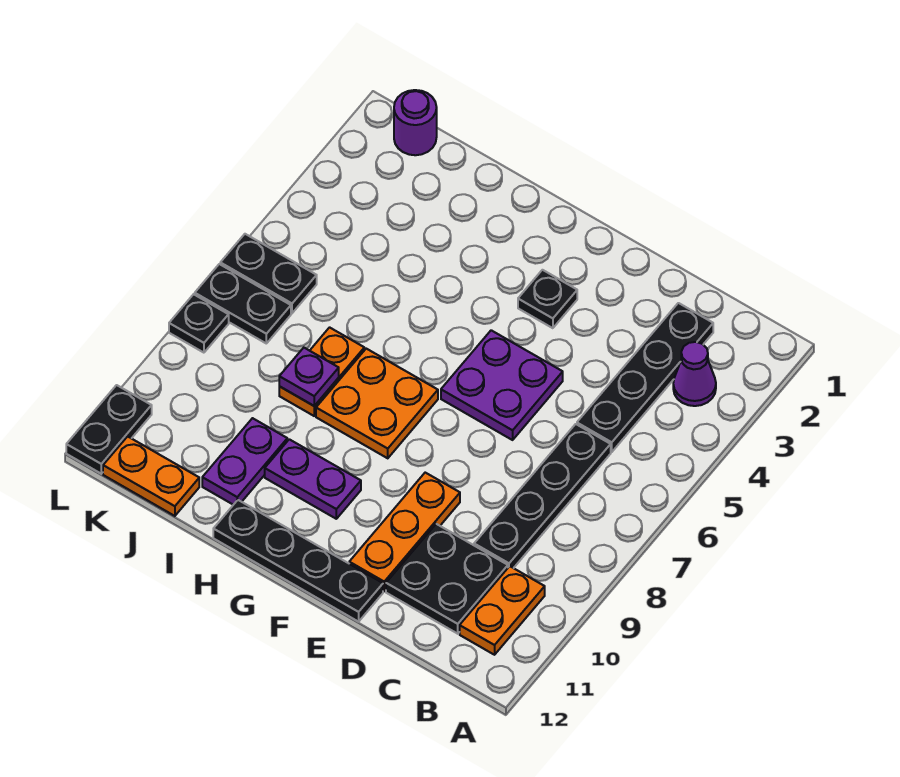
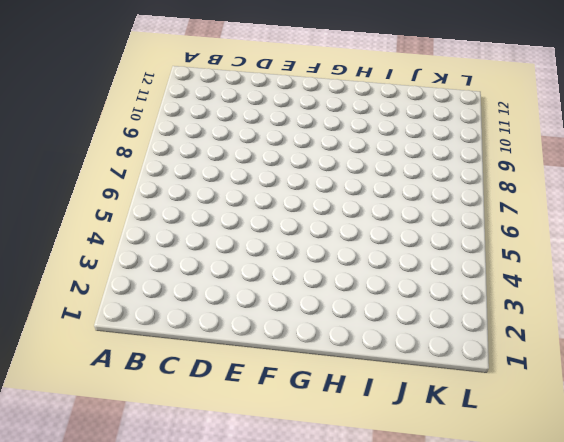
none -> purple 1x1 cone [673,342,716,406]
none -> orange 1x2 plate [460,566,545,655]
none -> black 1x4 plate [577,303,713,452]

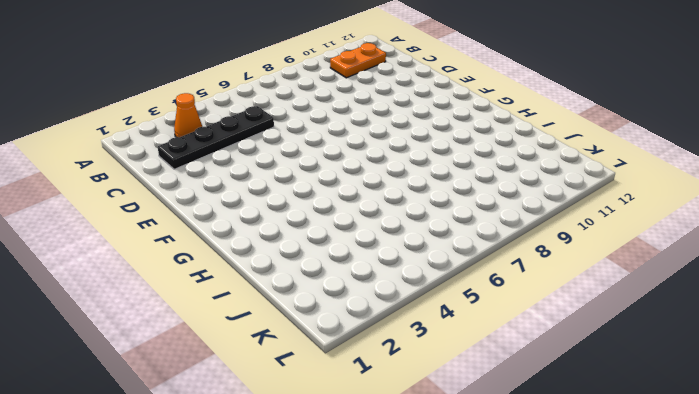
orange 1x1 cone [174,93,202,137] -> purple 1x1 cone [673,342,716,406]
none -> black 1x4 plate [474,424,611,568]
none -> black 2x2 plate [386,524,508,634]
none -> purple 2x2 plate [441,330,563,440]

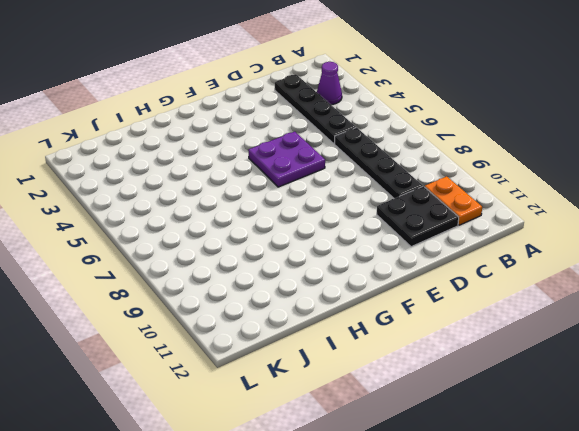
none -> orange 1x3 plate [349,473,460,591]
none -> black 1x4 plate [213,500,383,622]
none -> black 1x1 plate [518,270,577,328]

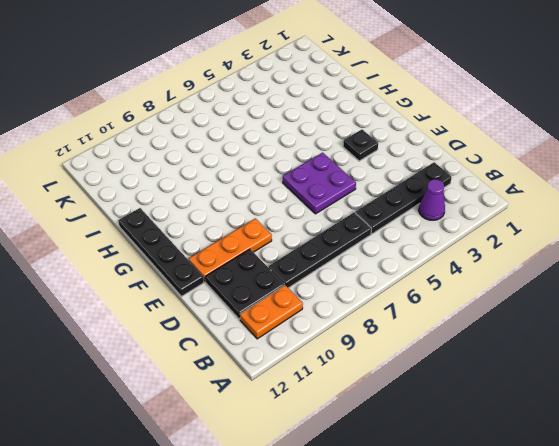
none -> orange 2x2 plate [316,349,438,458]
none -> purple 1x2 plate [265,439,361,519]
none -> orange 1x2 plate [279,327,364,416]

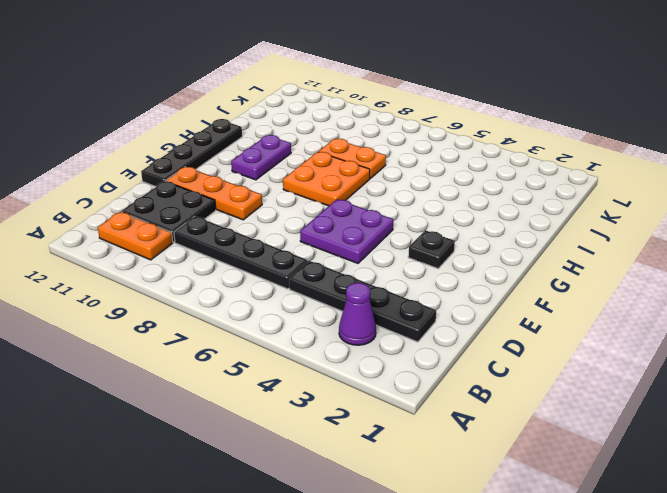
none -> purple 1x2 plate [202,418,287,505]
none -> orange 1x2 plate [103,436,199,516]
none -> purple 1x1 round brick [394,90,437,155]

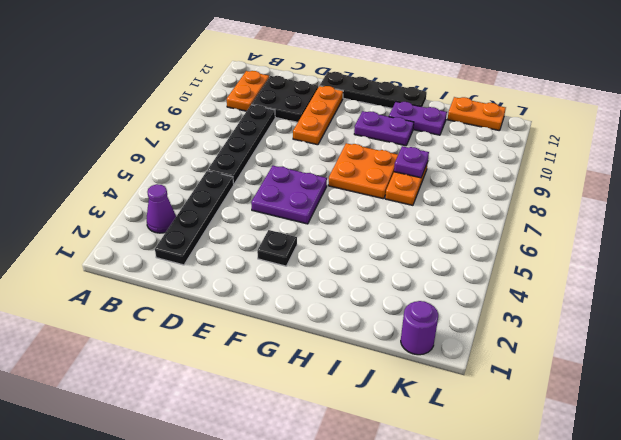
purple 1x2 plate [389,102,447,135] -> purple 1x2 plate turned to [202,418,287,505]
none -> black 1x2 plate [220,234,317,313]
none -> black 1x2 plate [195,264,291,343]
none -> black 1x1 plate [169,294,229,353]

